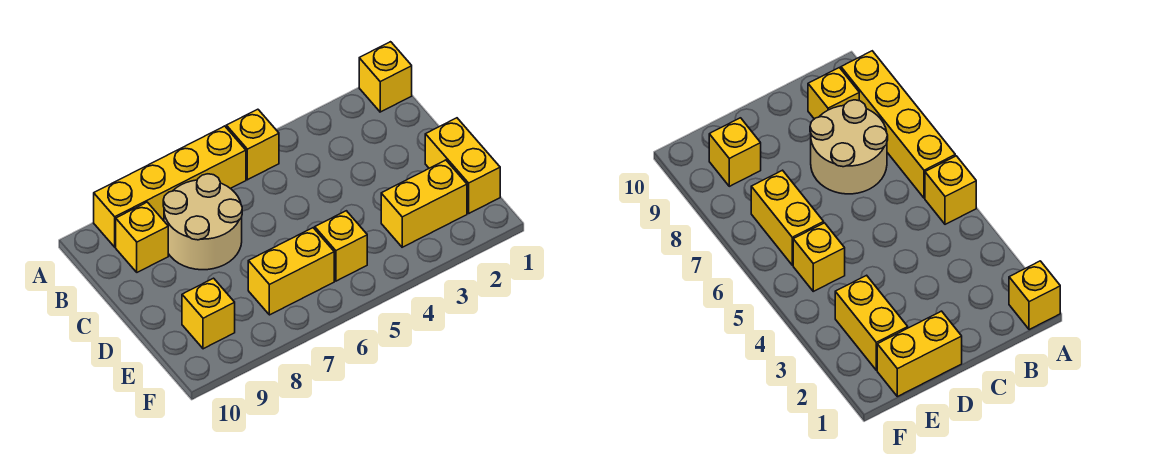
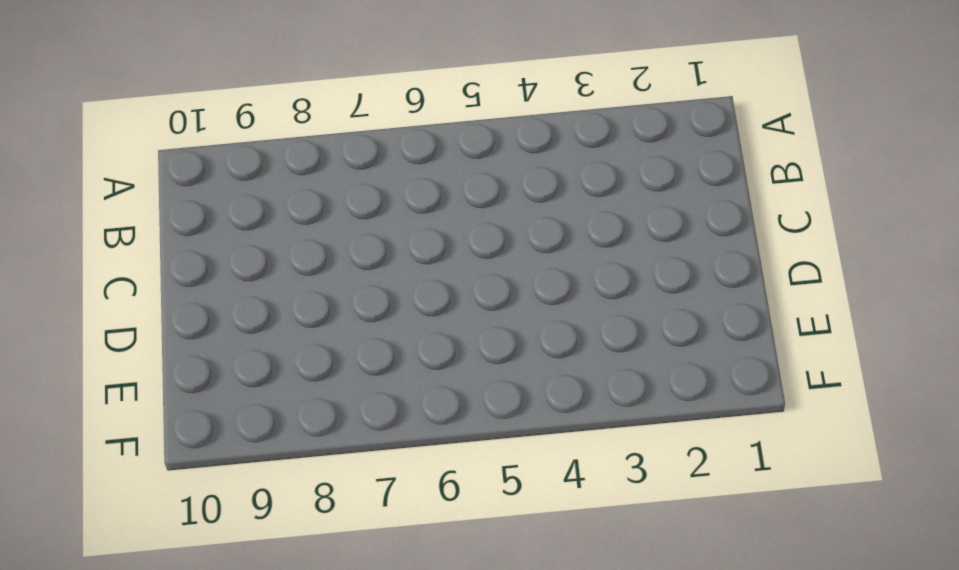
none -> yellow 1x1 brick [359,42,412,112]
none -> yellow 1x1 brick [226,109,279,180]

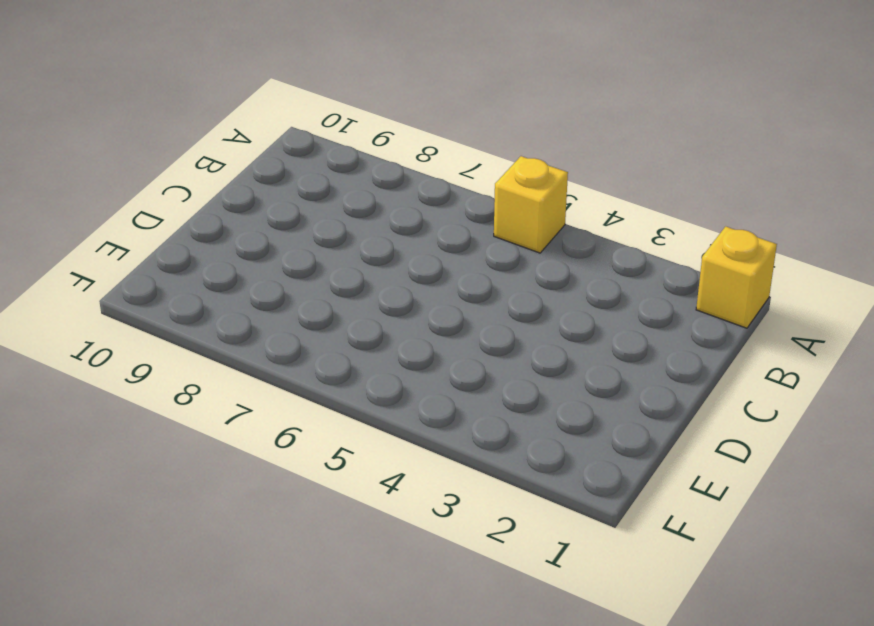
none -> yellow 1x4 brick [94,126,246,247]
none -> tan 2x2 round brick [163,174,242,270]

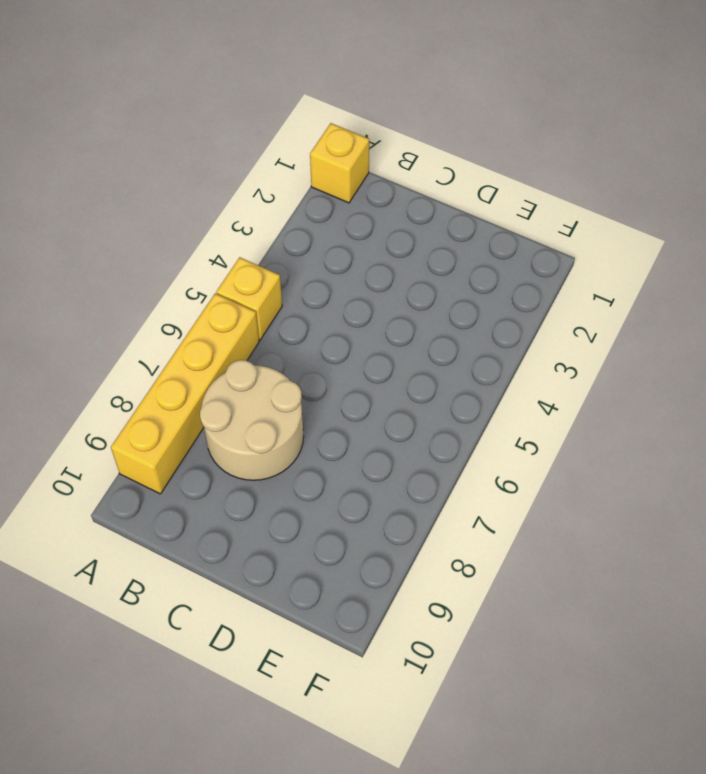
none -> yellow 1x1 brick [116,202,168,272]
none -> yellow 1x2 brick [425,118,500,213]

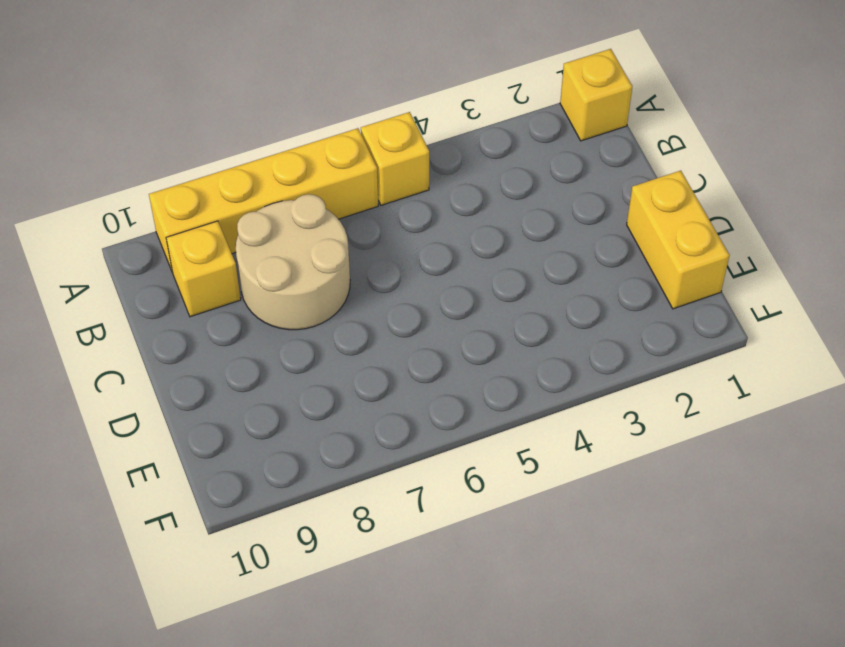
none -> yellow 1x2 brick [381,160,467,247]
none -> yellow 1x1 brick [315,211,367,281]

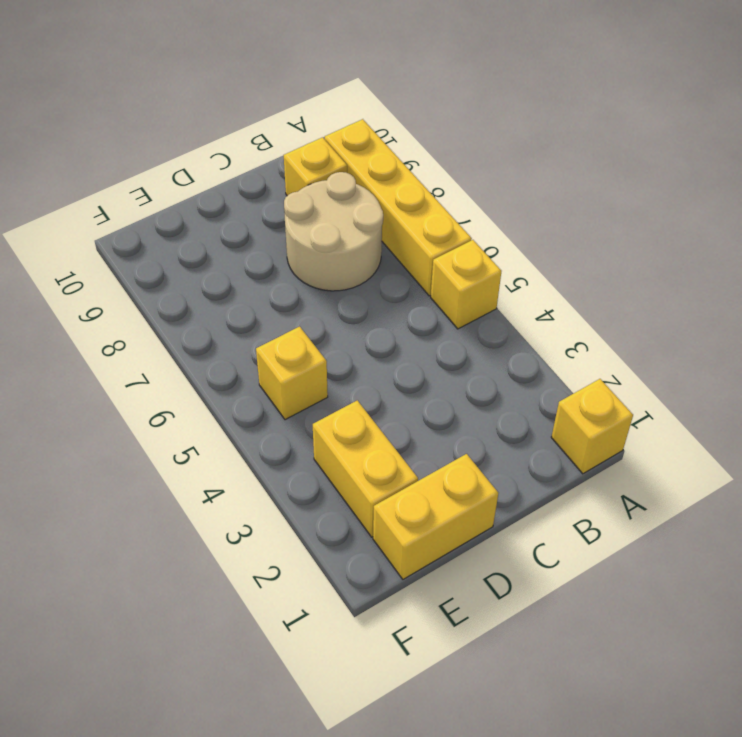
none -> yellow 1x2 brick [248,228,334,315]
none -> yellow 1x1 brick [182,278,235,349]

